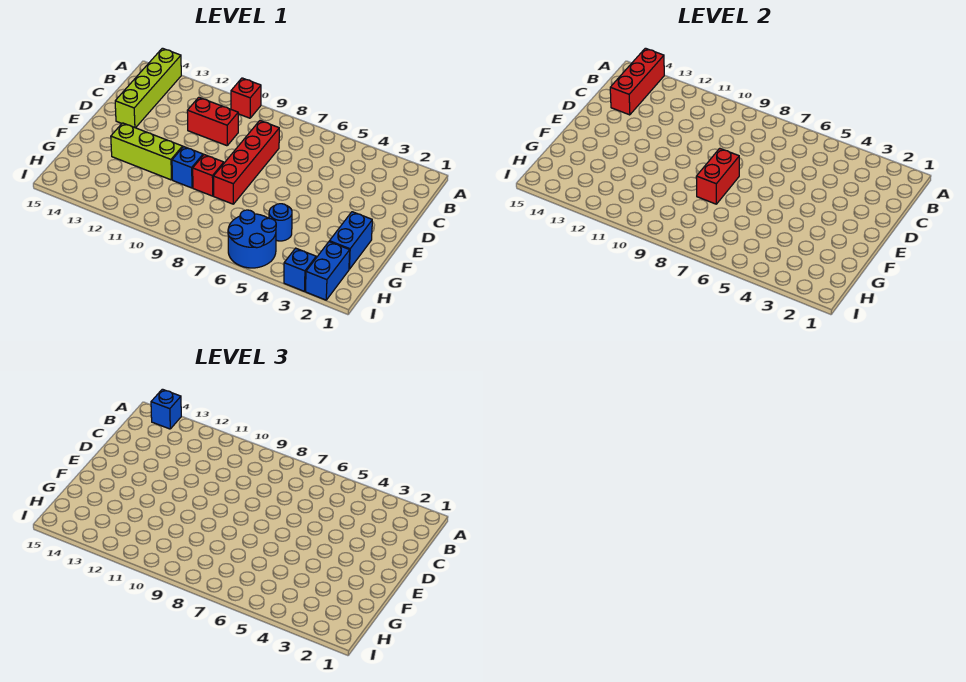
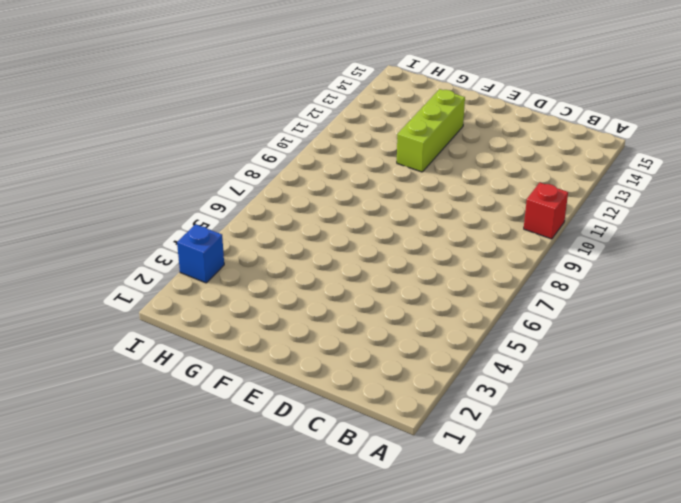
none -> lime 1x4 brick [115,48,181,128]
none -> red 1x4 brick [213,121,279,204]
none -> red 1x2 brick [187,97,238,146]

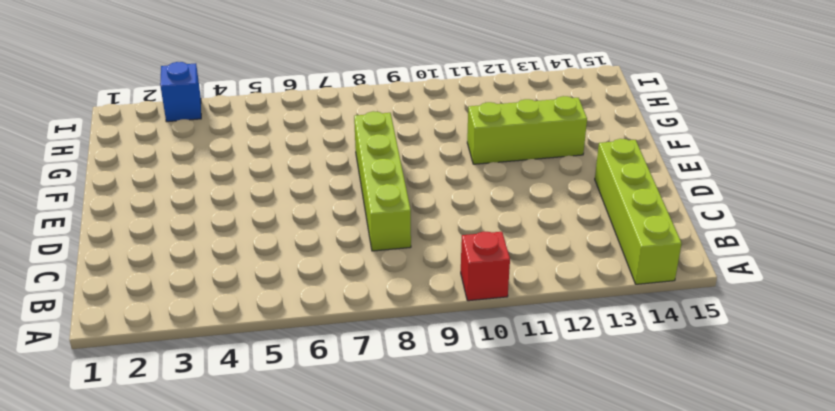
lime 1x4 brick [354,111,411,251] -> red 1x4 brick [213,121,279,204]
none -> red 1x2 brick [187,97,238,146]
none -> blue 1x2 brick [329,212,372,269]
none -> red 1x1 brick [193,155,224,196]

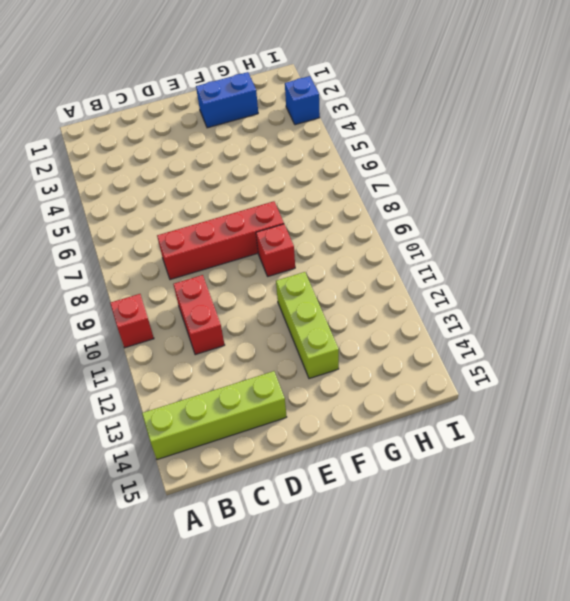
none -> blue 1x1 brick [172,147,203,188]
none -> blue 1x1 round brick [269,204,292,241]
none -> blue 1x2 brick [306,242,350,300]

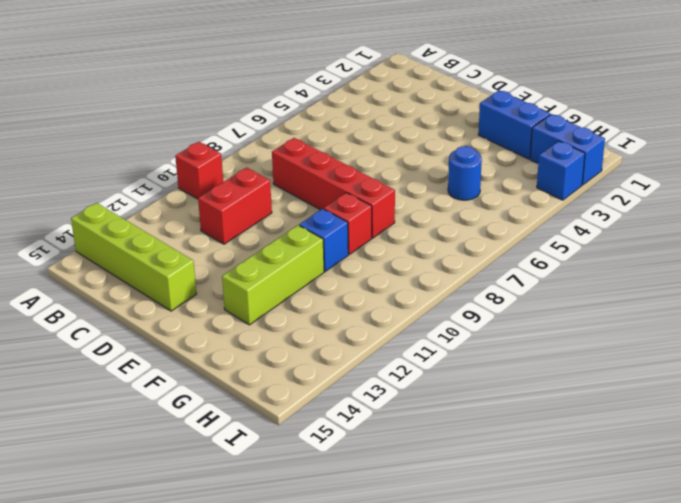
none -> blue 2x2 round brick [228,210,276,268]
none -> red 1x3 brick [610,48,664,115]
none -> red 1x2 brick [696,148,739,204]

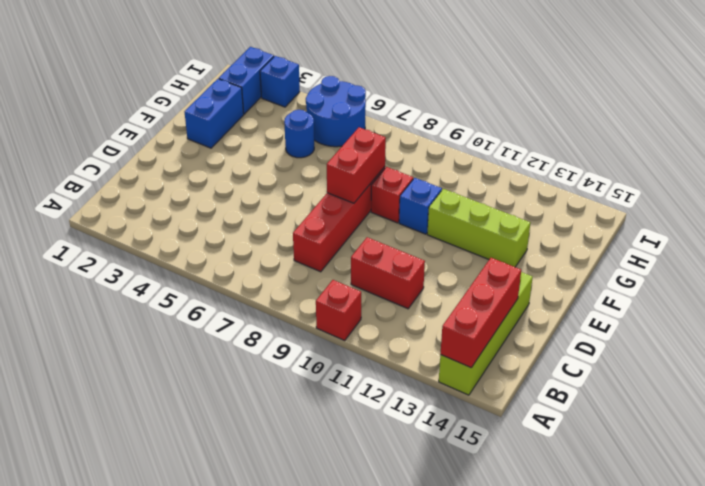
none -> blue 1x1 brick [151,389,181,429]

